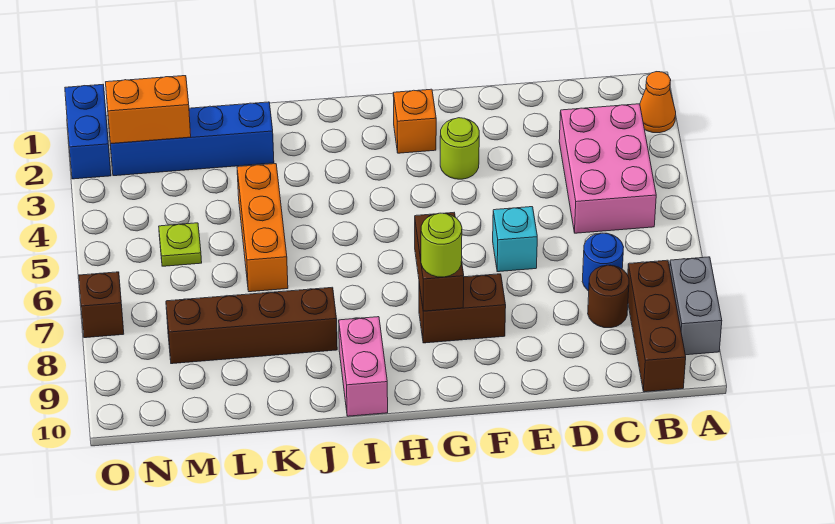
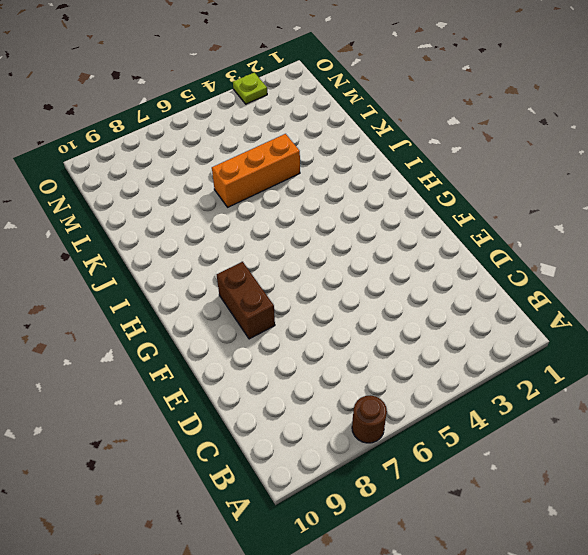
brown 1x1 round brick [352,395,387,443] -> brown 1x1 round brick moved to [588,265,629,328]
lime 1x1 plate [233,72,267,104] -> lime 1x1 plate moved to [159,223,202,266]
none -> orange 1x1 cone [640,72,676,133]
none -> grey 1x2 brick [670,257,722,355]
none -> pink 2x3 brick [559,104,656,233]

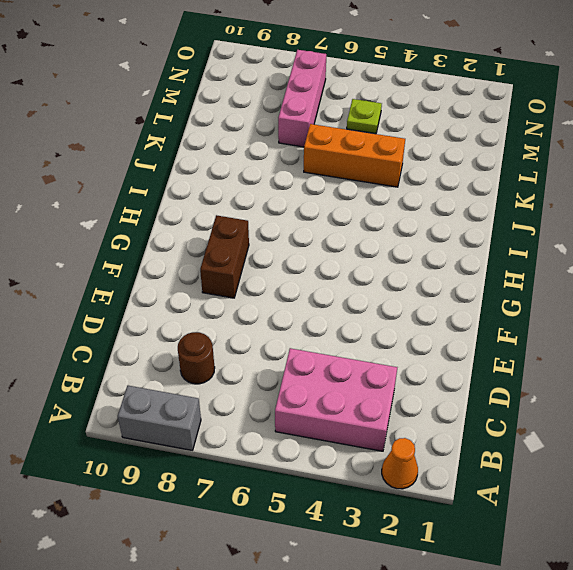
pink 1x3 brick [278,50,326,147] -> none
none -> brown 1x3 brick [628,260,686,392]
none -> blue 1x1 round brick [582,233,624,291]
none -> cyan 1x1 brick [493,207,537,272]

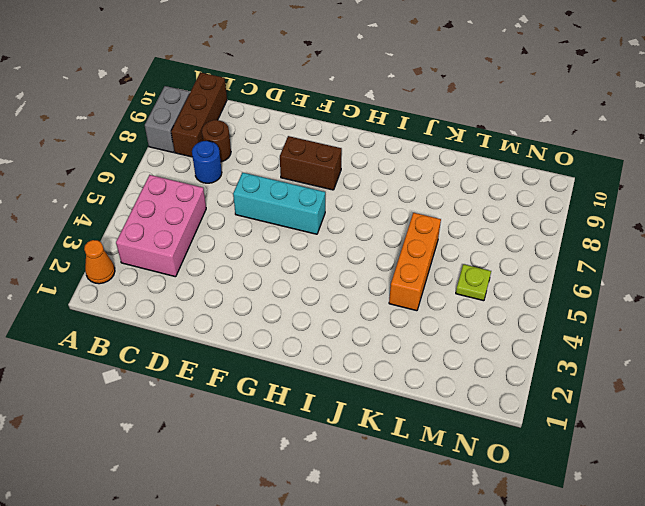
cyan 1x3 brick [233,173,325,234] -> cyan 1x1 brick [493,207,537,272]
none -> lime 1x1 round brick [440,118,479,179]
none -> orange 1x1 brick [393,89,436,153]
none -> pink 1x2 brick [339,317,388,416]

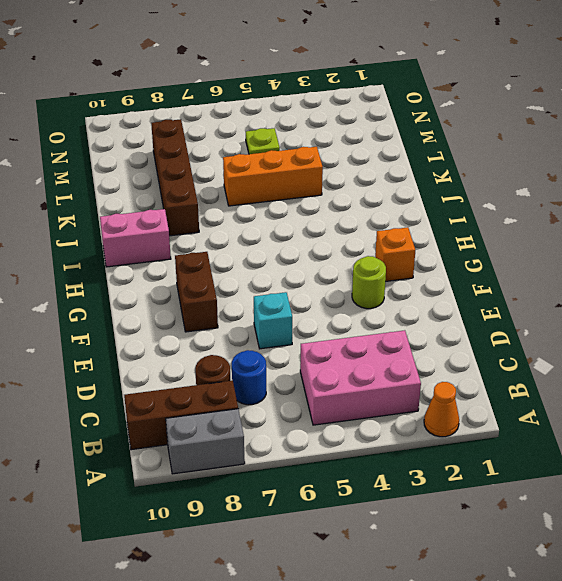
none -> blue 1x4 brick [110,102,274,176]
none -> blue 1x2 brick [65,85,111,179]
none -> brown 1x1 brick [79,272,124,338]

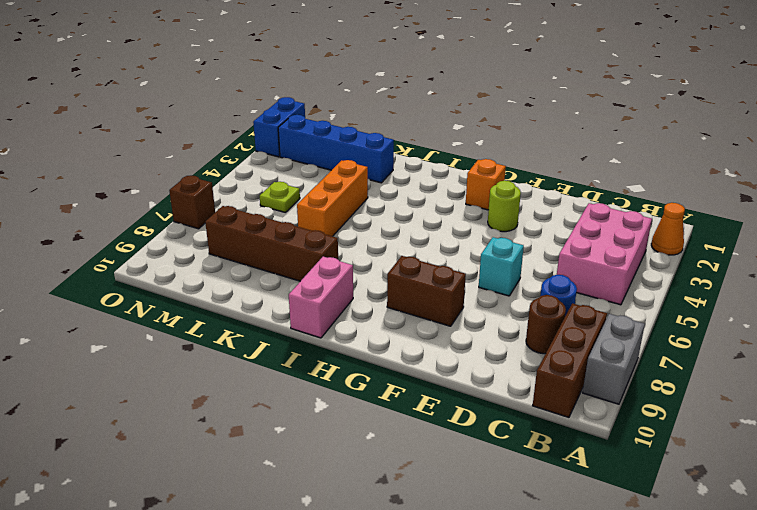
none -> brown 1x2 brick [415,213,464,311]
none -> orange 1x2 brick [106,76,191,144]
none -> lime 1x1 round brick [421,213,462,277]

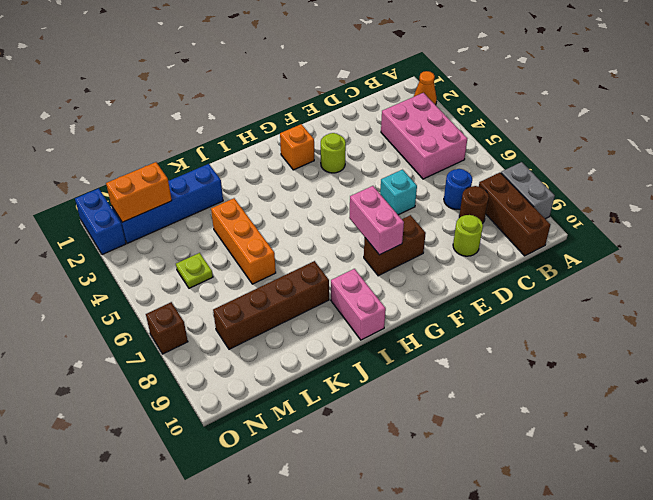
lime 1x1 round brick [453,215,483,256] -> lime 1x1 round brick moved to [421,213,462,277]
pink 1x2 brick [349,186,404,255] -> brown 1x2 brick [415,213,464,311]

